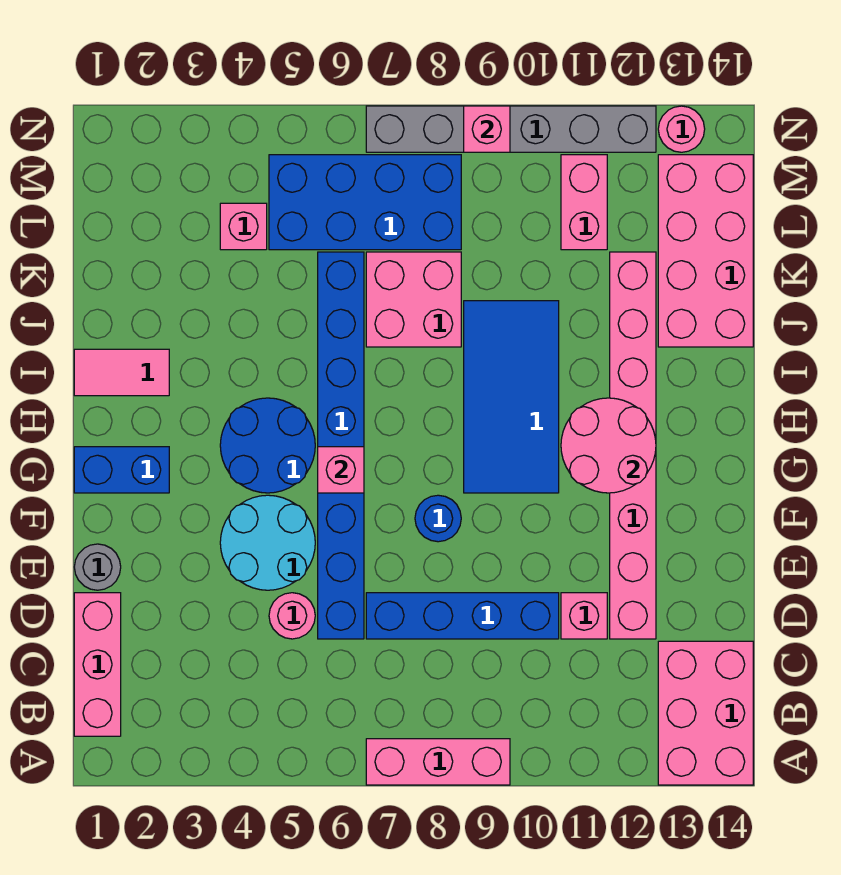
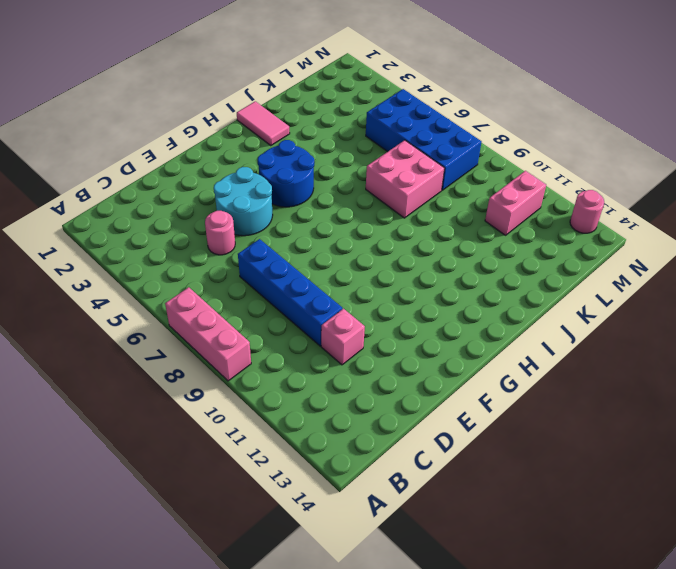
none -> pink 2x3 brick [658,641,753,785]
none -> pink 1x3 brick [74,593,121,736]
none -> blue 1x8 brick [318,252,364,639]

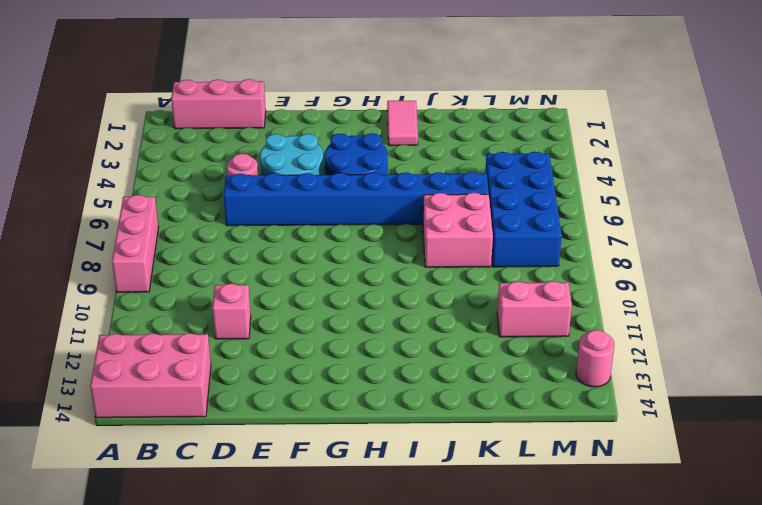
none -> blue 1x4 brick [366,593,559,639]
none -> pink 1x8 brick [610,252,656,639]
none -> grey 1x1 round brick [74,544,121,590]

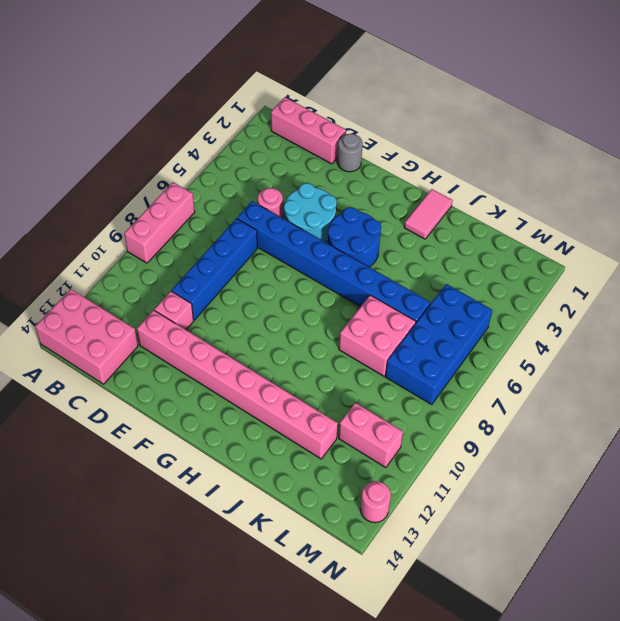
none -> blue 1x1 round brick [415,495,461,542]
none -> blue 1x2 brick [74,447,169,493]
none -> blue 2x4 tile [464,301,559,493]

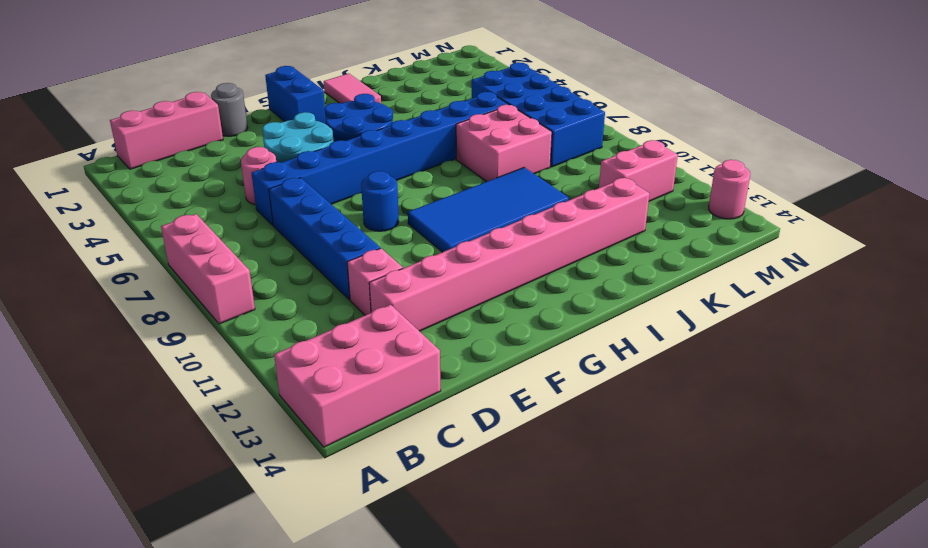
none -> pink 2x4 brick [658,155,753,347]
none -> pink 1x1 brick [220,203,267,250]
none -> grey 1x6 brick [366,106,656,152]

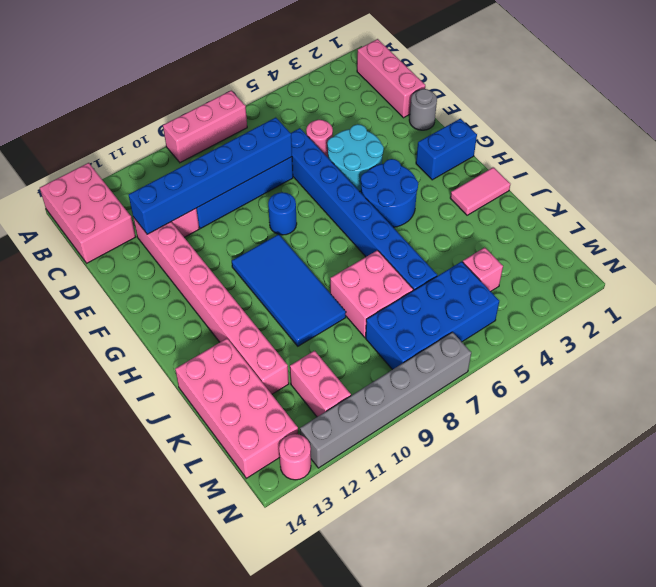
blue 1x6 brick [129,117,292,234] -> none
none -> pink 1x1 brick [318,447,364,493]
none -> pink 2x2 round brick [561,398,656,493]
none -> pink 1x1 brick [464,106,510,152]

